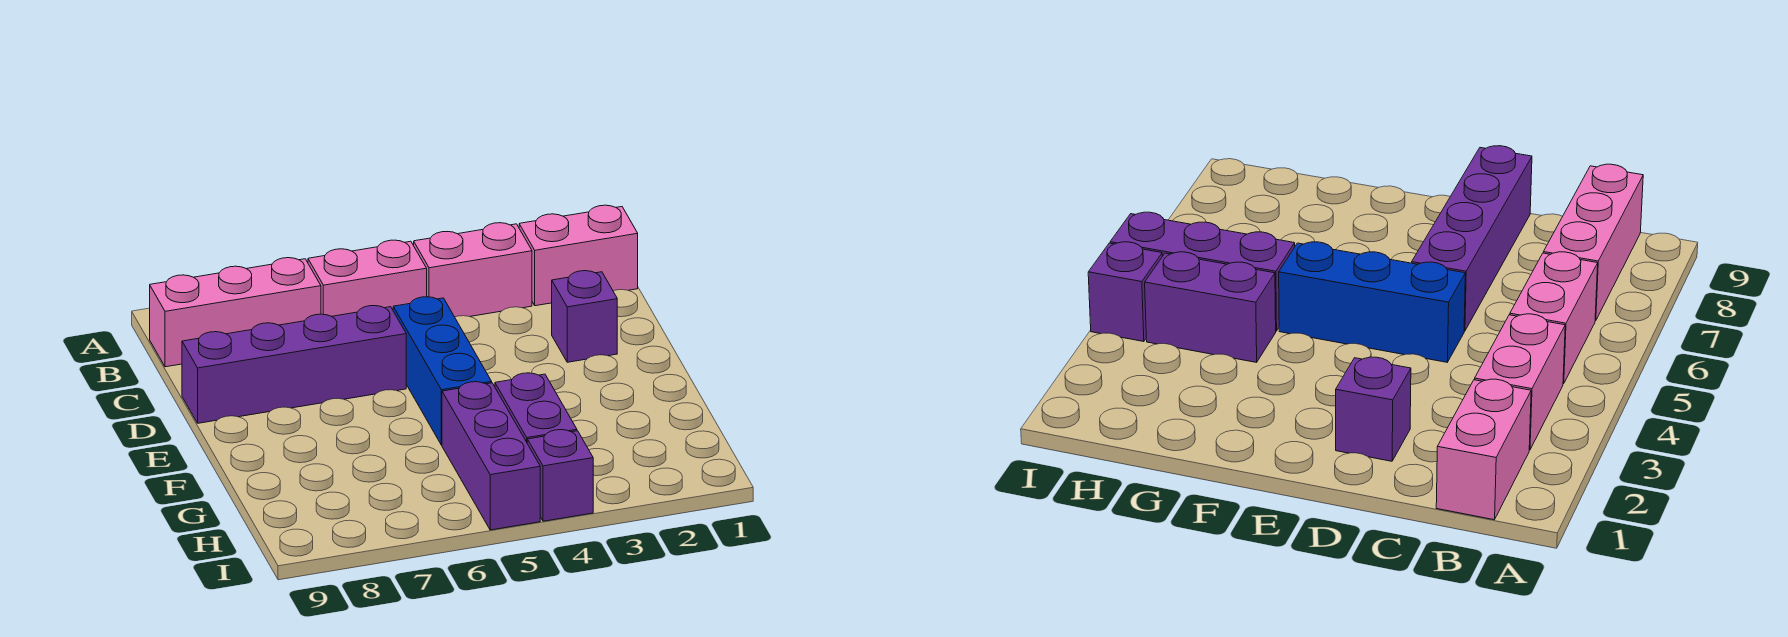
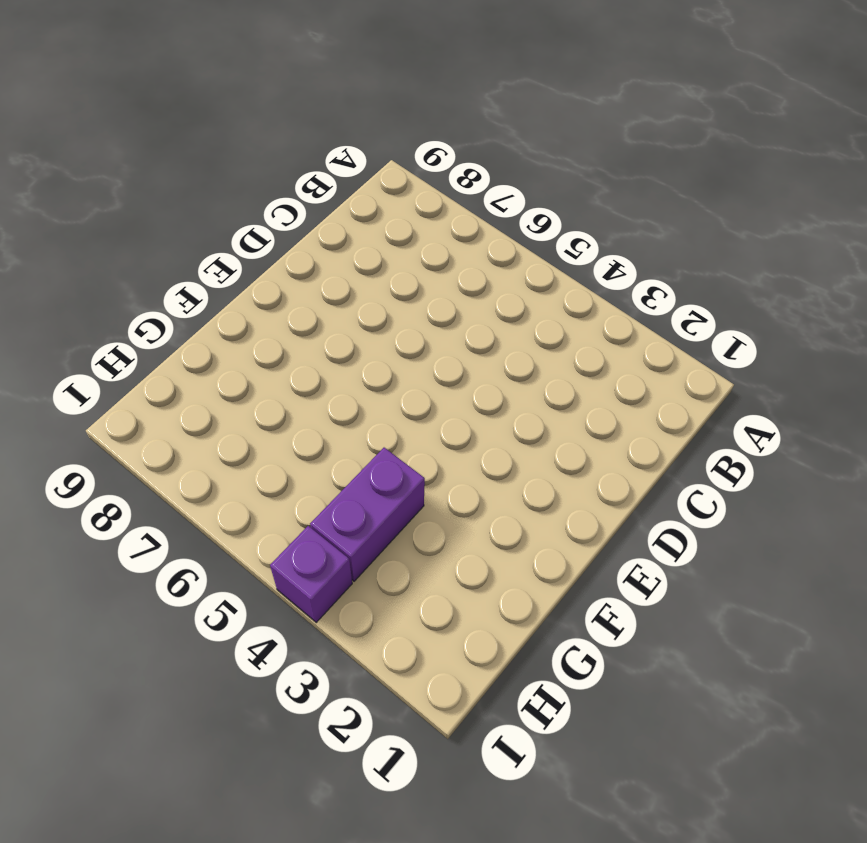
none -> pink 1x2 brick [519,205,638,306]
none -> pink 1x2 brick [414,223,532,317]

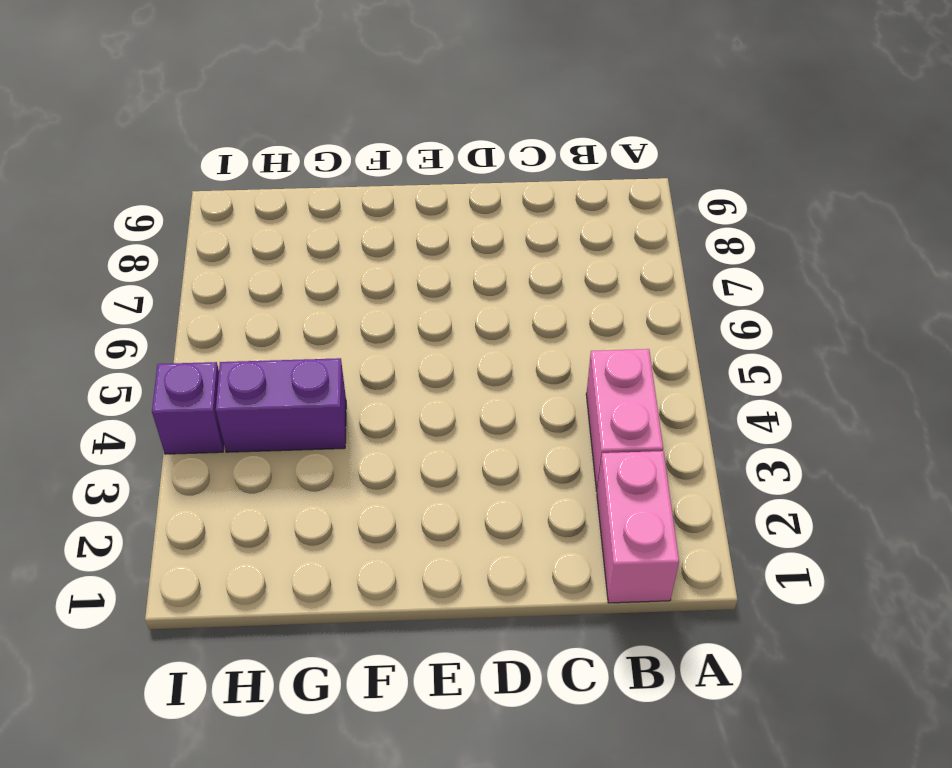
none -> pink 1x2 brick [308,240,427,316]
none -> pink 1x3 brick [150,258,321,367]

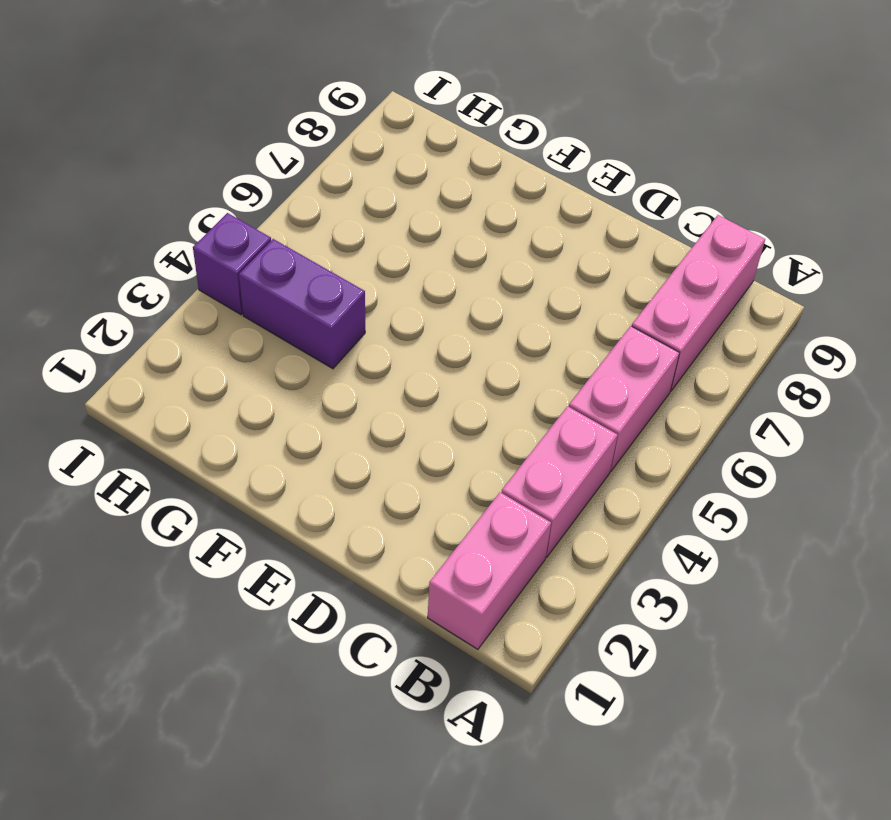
none -> purple 1x1 brick [552,271,617,362]
none -> blue 1x3 brick [393,297,492,445]

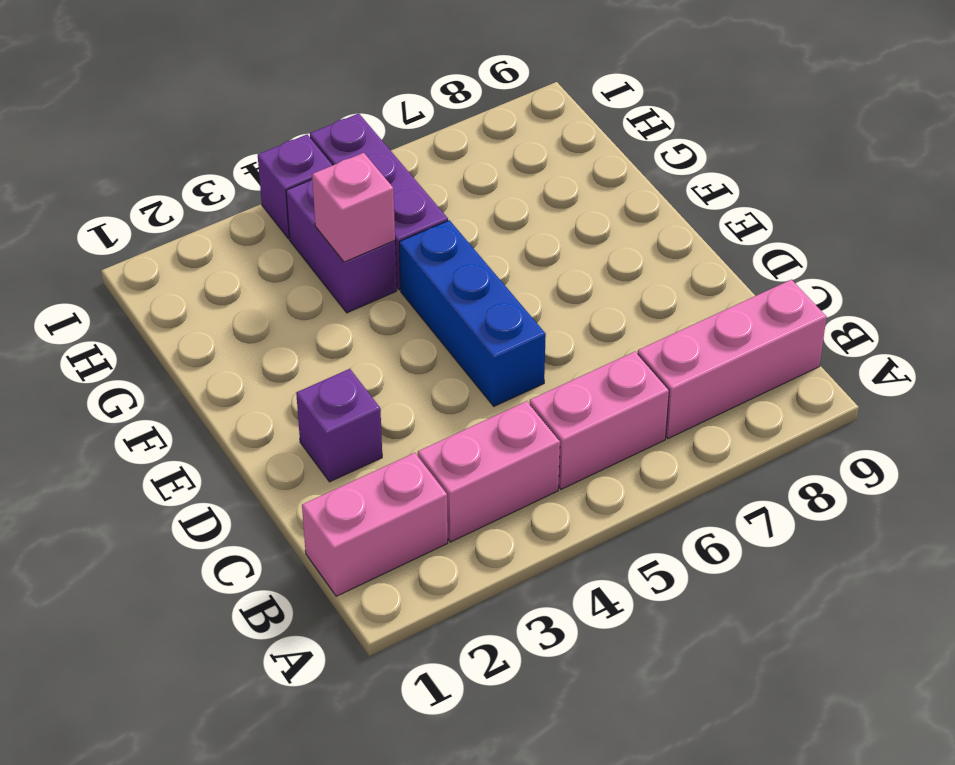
pink 1x1 brick [312,153,395,262] -> none
none -> purple 1x4 brick [182,306,406,423]

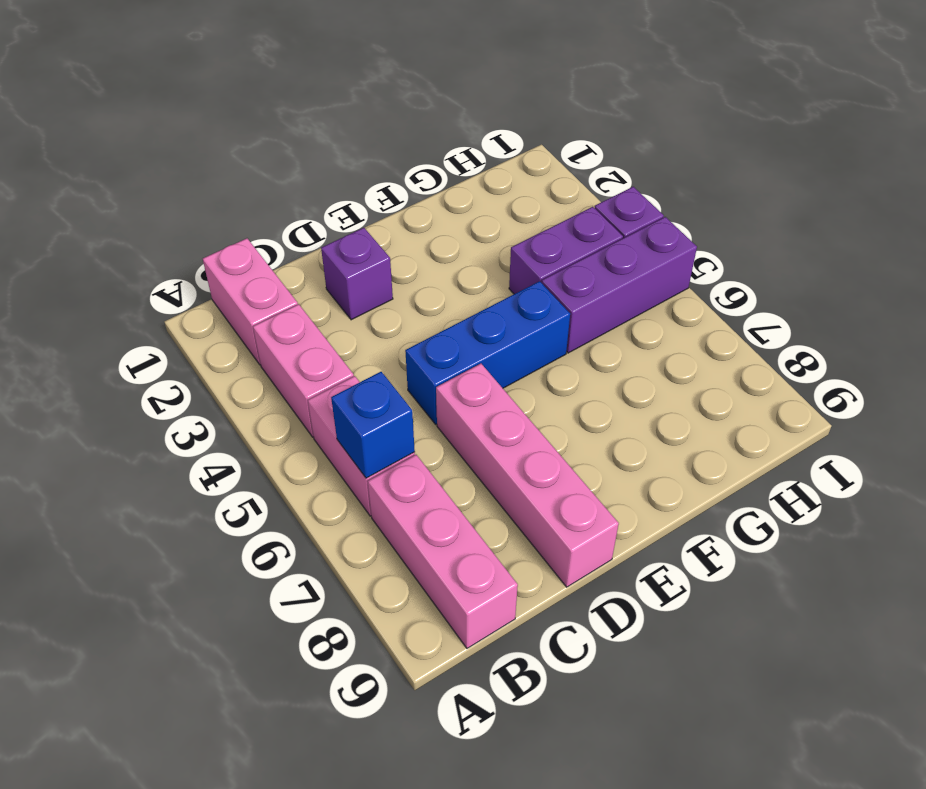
blue 1x1 brick [331,372,415,478] -> none
pink 1x4 brick [436,364,619,587] -> purple 1x4 brick [182,306,406,423]

